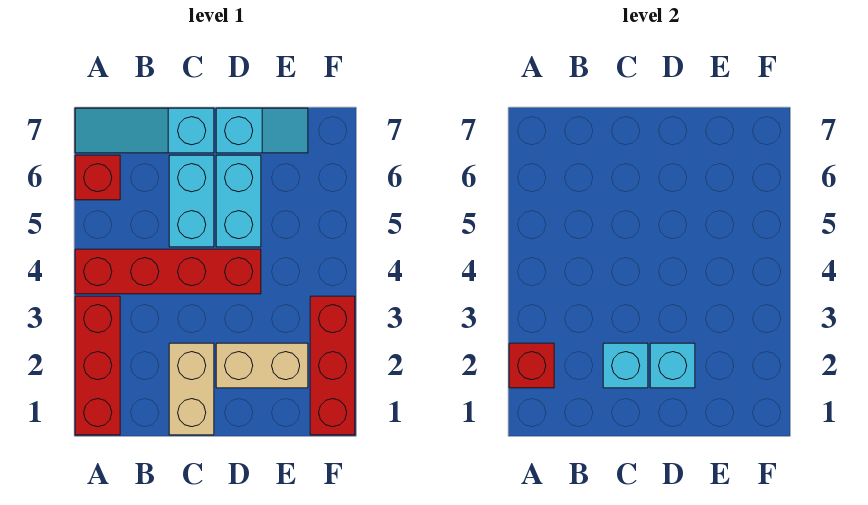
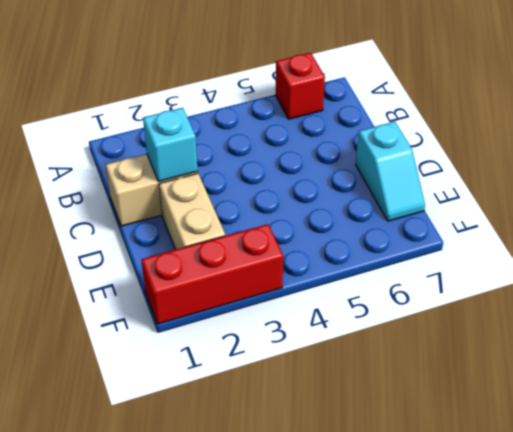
none -> red 1x3 brick [75,296,120,435]
none -> red 1x4 brick [75,249,261,294]
none -> cyan 1x3 slope [75,108,214,153]

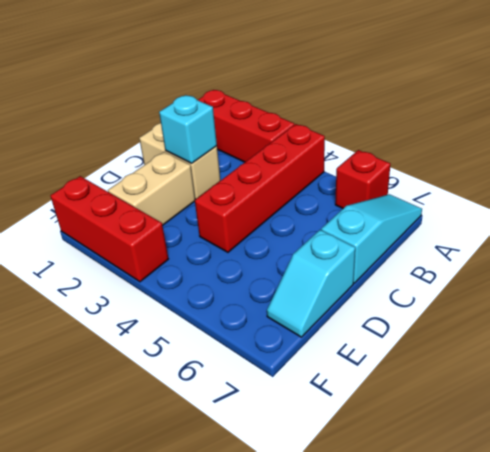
none -> cyan 1x2 brick [169,155,214,247]
none -> cyan 1x2 brick [216,155,261,247]
none -> red 1x1 brick [509,343,554,388]

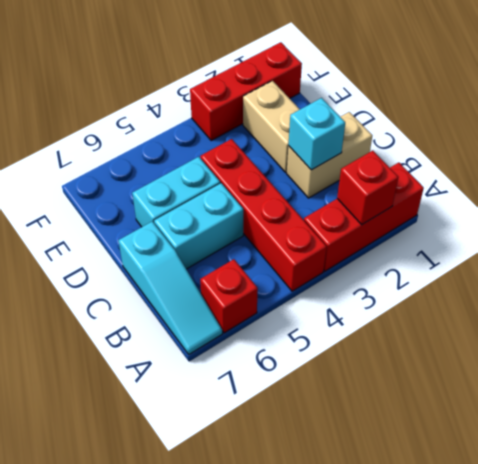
none -> cyan 1x2 slope [216,108,308,153]
none -> cyan 1x1 brick [650,343,695,388]

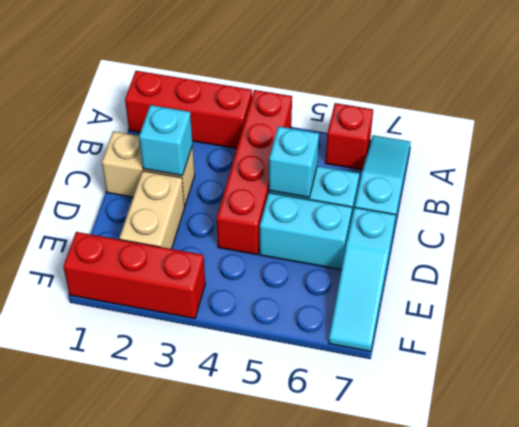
cyan 1x1 brick [269,126,319,198] -> cyan 1x1 brick moved to [650,343,695,388]
cyan 1x3 slope [329,207,396,351] -> cyan 1x2 slope [216,108,308,153]
none -> red 1x1 brick [509,343,554,388]

